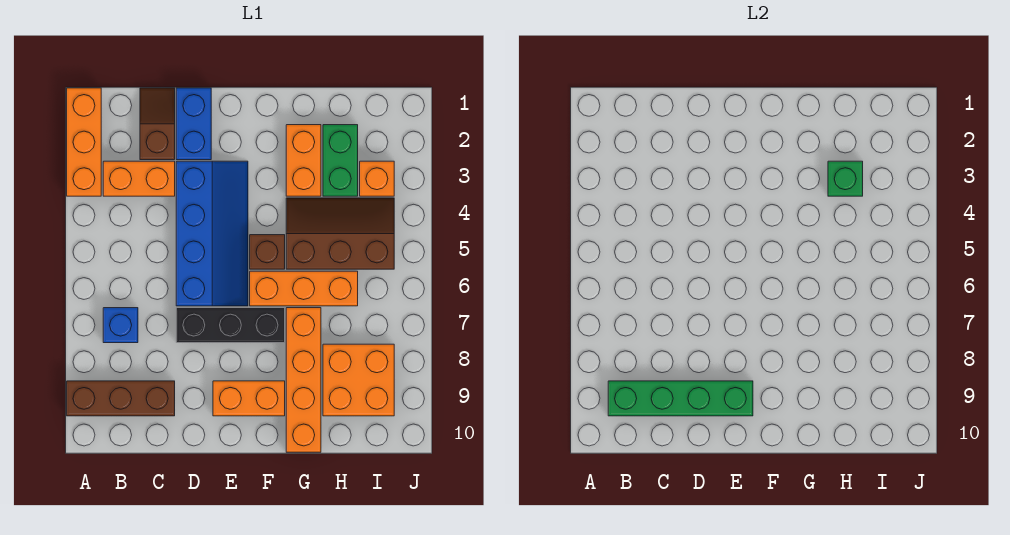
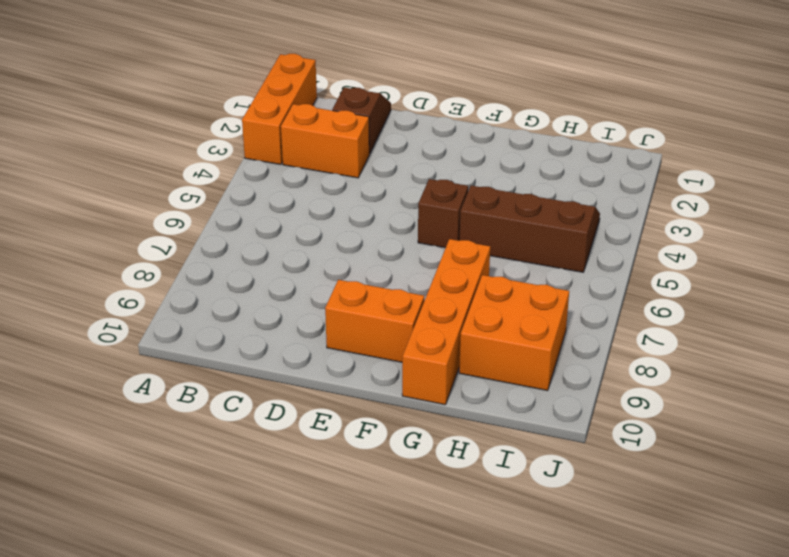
none -> brown 1x3 brick [67,381,175,416]
none -> blue 1x1 brick [103,308,138,343]
none -> blue 1x2 brick [176,88,211,160]

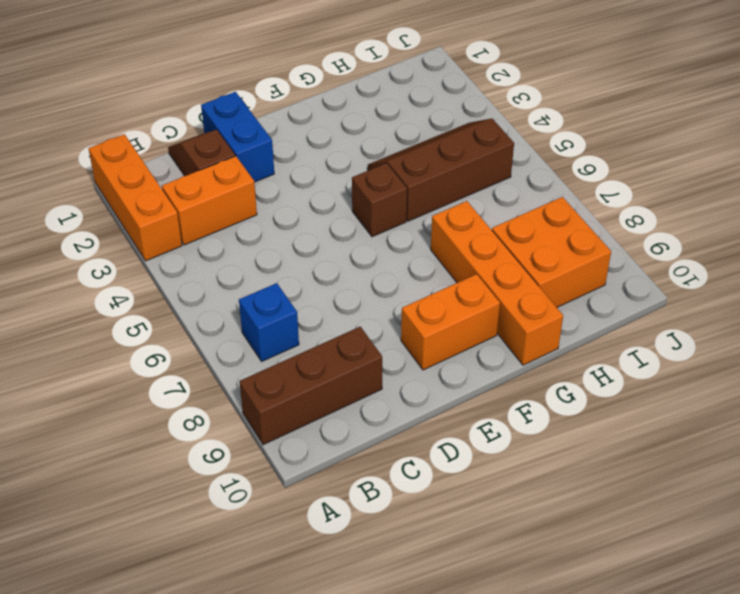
none -> blue 2x4 slope [176,161,248,306]
none -> black 1x3 brick [176,308,285,343]
none -> orange 1x3 brick [250,271,358,306]

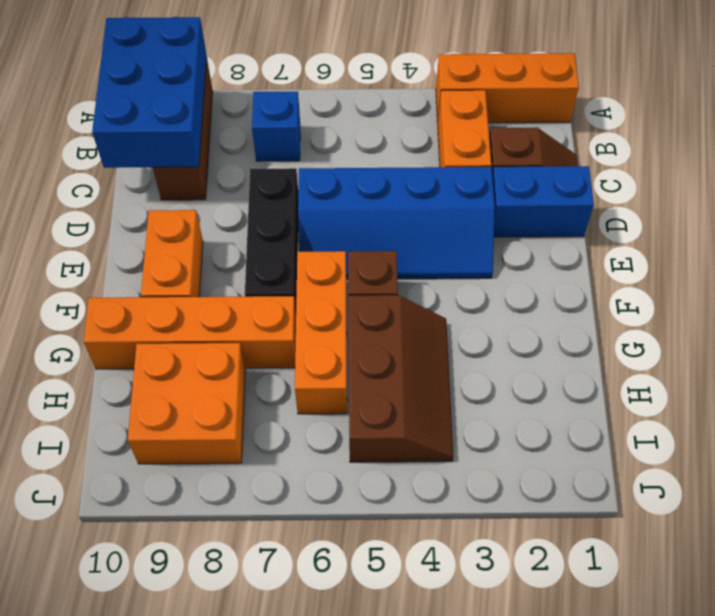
blue 2x3 brick [92,17,207,168] -> green 1x4 brick [608,381,753,416]
none -> orange 1x2 brick [286,125,321,196]
none -> green 1x2 brick [323,125,358,196]
none -> orange 1x1 brick [360,161,394,196]

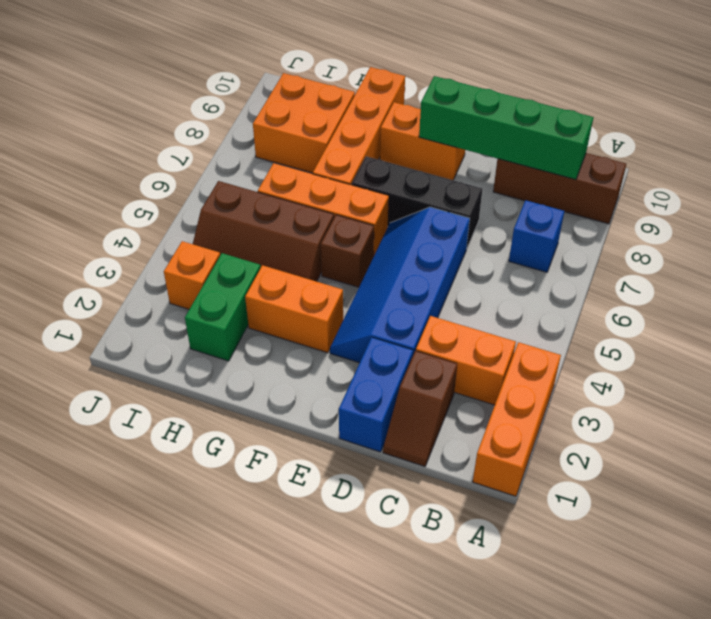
orange 1x2 brick [245,265,343,353] -> orange 1x2 brick turned to [286,125,321,196]
none -> green 1x1 brick [828,161,863,196]

